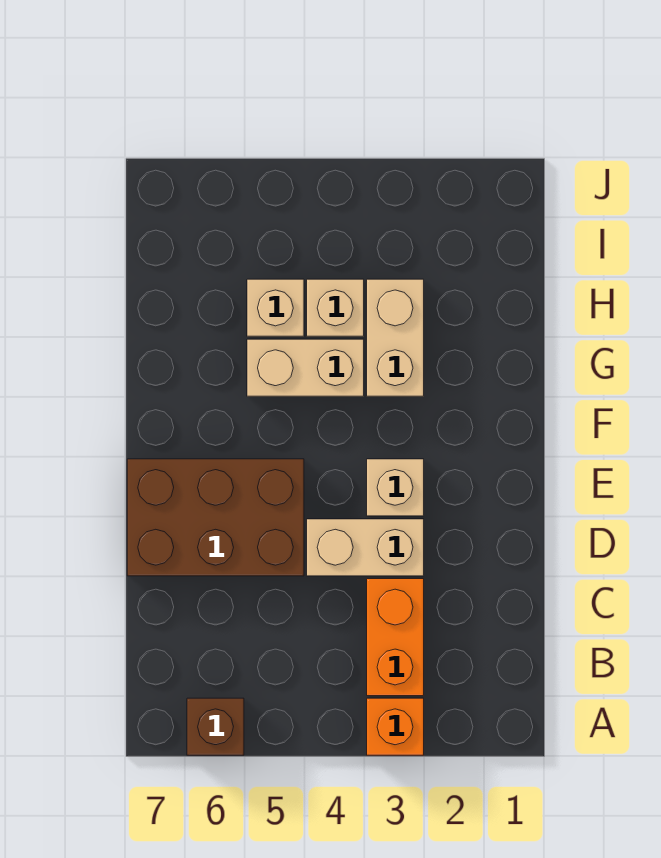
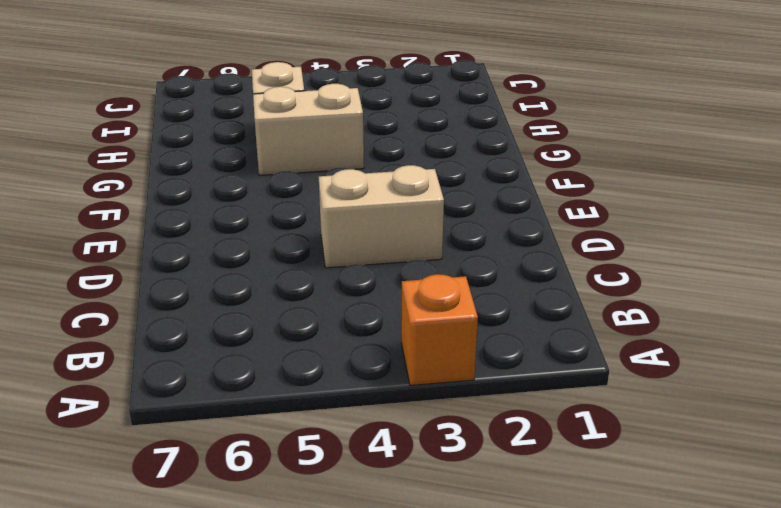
none -> brown 1x1 brick [187,698,244,755]
none -> orange 1x2 brick [367,579,424,696]

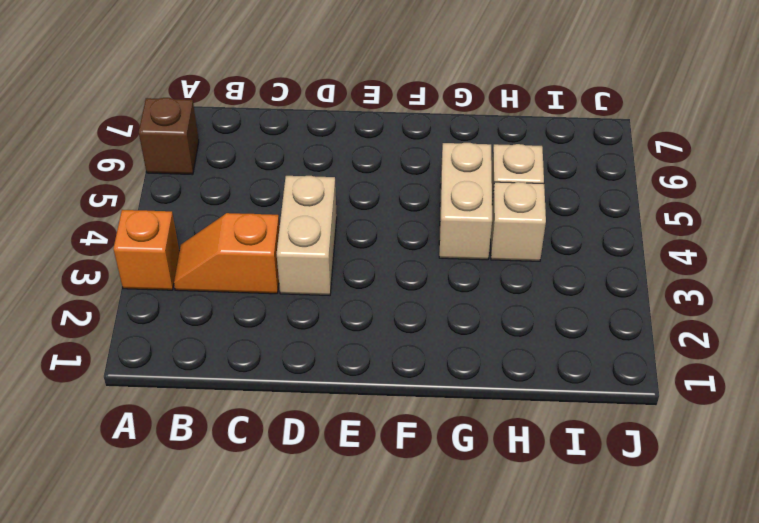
orange 1x2 slope [174,213,280,294] -> orange 1x2 brick [367,579,424,696]
none -> brown 2x3 brick [127,459,304,576]
none -> tan 1x1 brick [367,459,424,516]

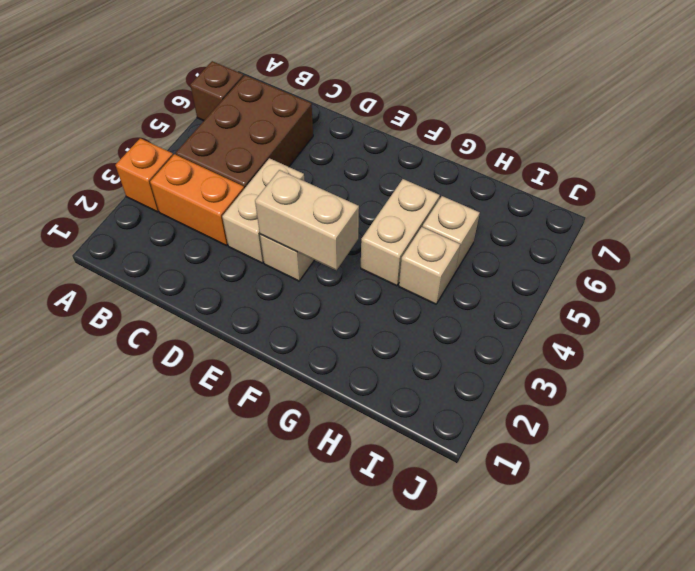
brown 2x3 brick [176,75,313,189] -> brown 2x3 brick moved to [127,459,304,576]
tan 1x2 brick [255,170,359,270] -> tan 1x2 brick moved to [367,279,424,396]

